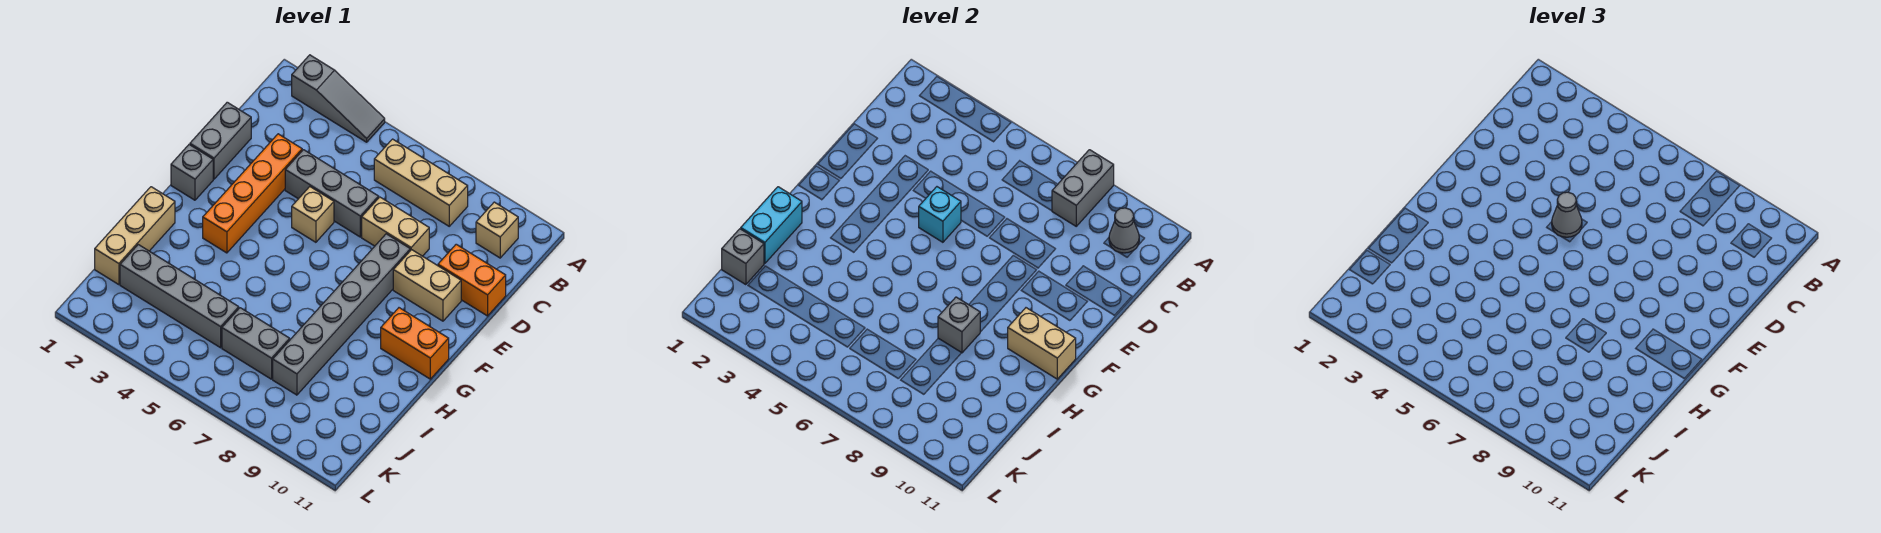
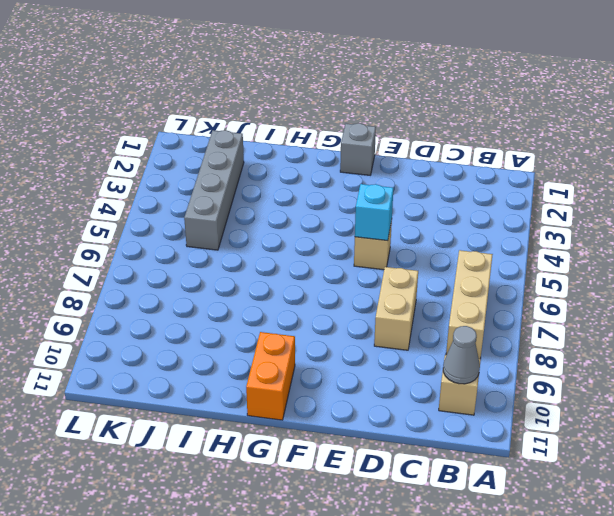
none -> grey 1x3 slope [292,55,385,142]
none -> grey 1x2 brick [190,102,251,179]
none -> orange 1x4 brick [203,134,302,253]

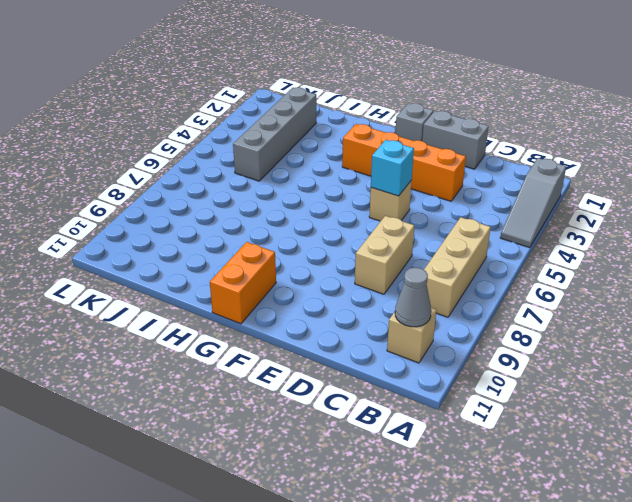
none -> grey 1x3 brick [285,150,379,237]
none -> orange 1x2 brick [438,244,506,316]
none -> grey 1x6 brick [273,234,410,395]

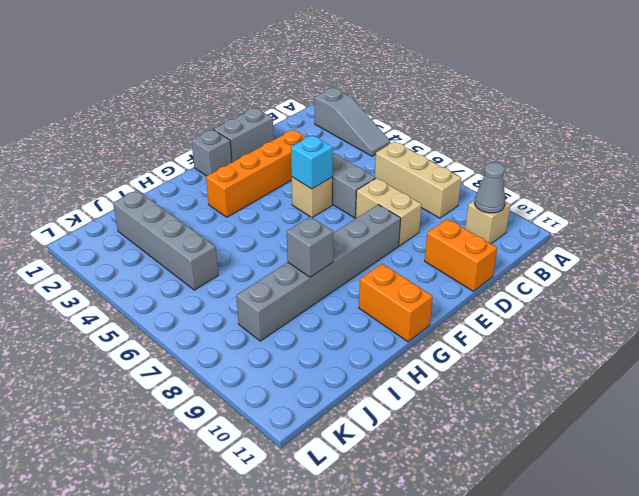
none -> tan 1x2 brick [393,250,461,321]
none -> tan 1x3 brick [95,187,175,285]
none -> grey 1x2 brick [222,308,290,379]

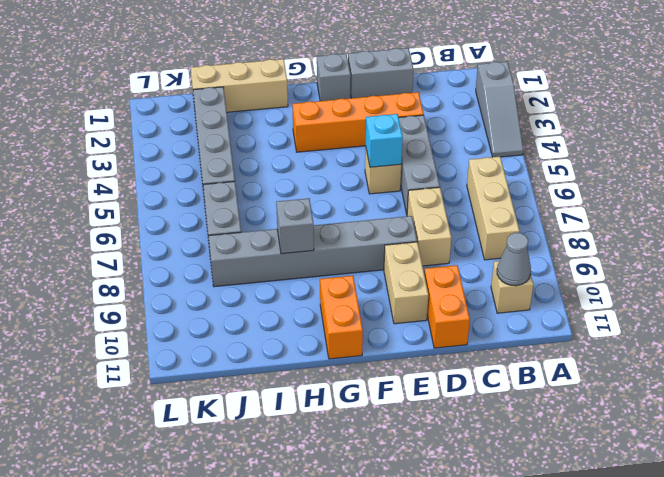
none -> grey 1x2 brick [1052,150,1114,226]
none -> tan 1x2 brick [1008,308,1076,379]
none -> cyan 1x2 brick [741,187,802,264]

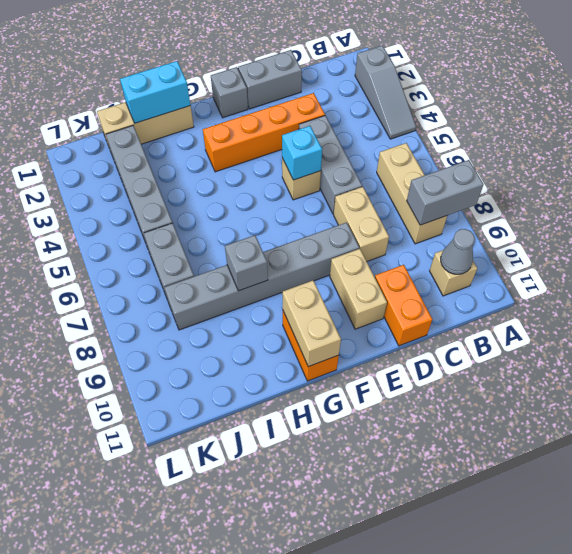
none -> grey 1x1 brick [722,229,764,285]
none -> grey 1x1 cone [1552,192,1582,237]

